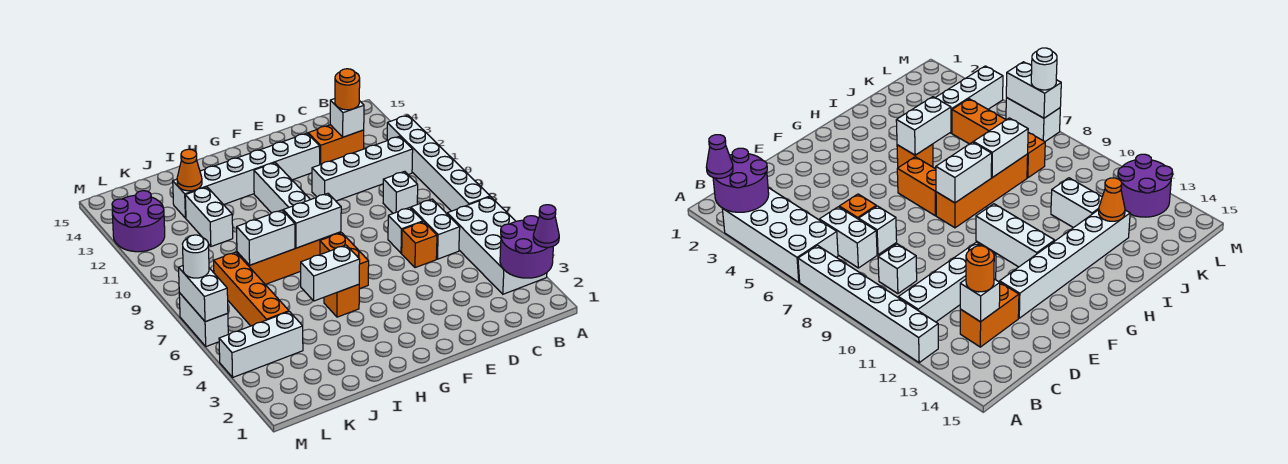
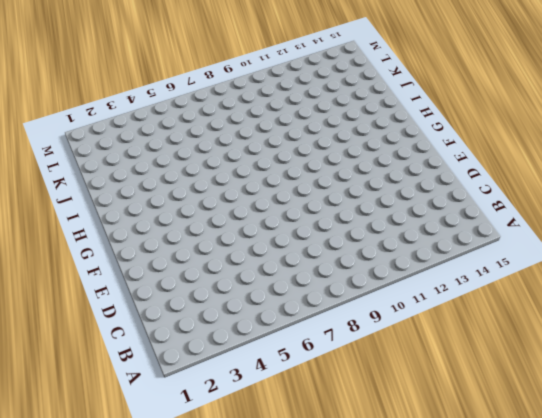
none -> white 2x4 brick [447,197,547,294]
none -> white 1x6 brick [387,115,490,211]
none -> white 1x4 brick [312,136,413,201]

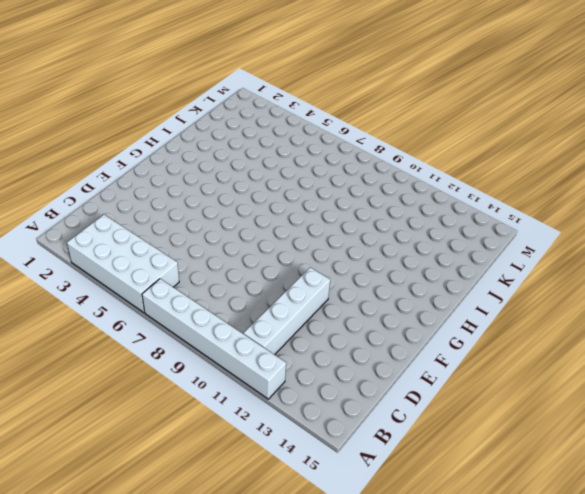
none -> white 1x2 brick [411,199,460,259]
none -> white 1x1 brick [383,171,418,213]
none -> orange 1x2 brick [308,125,364,165]

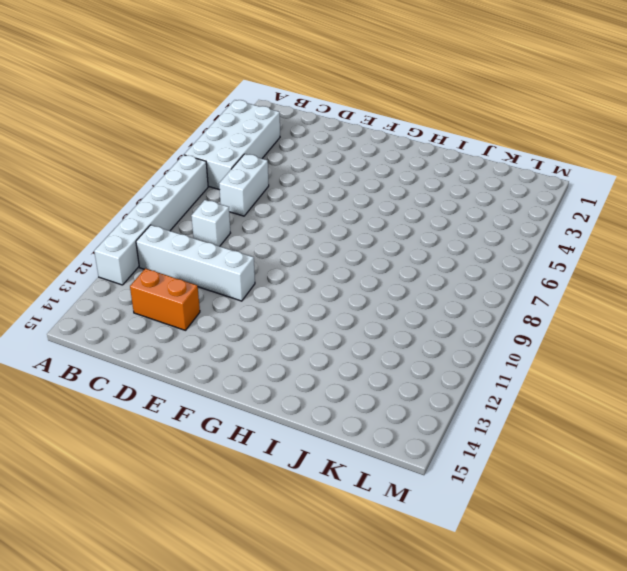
none -> orange 1x1 brick [402,222,437,268]
none -> white 1x1 brick [388,207,423,253]
none -> white 1x6 brick [173,133,320,218]

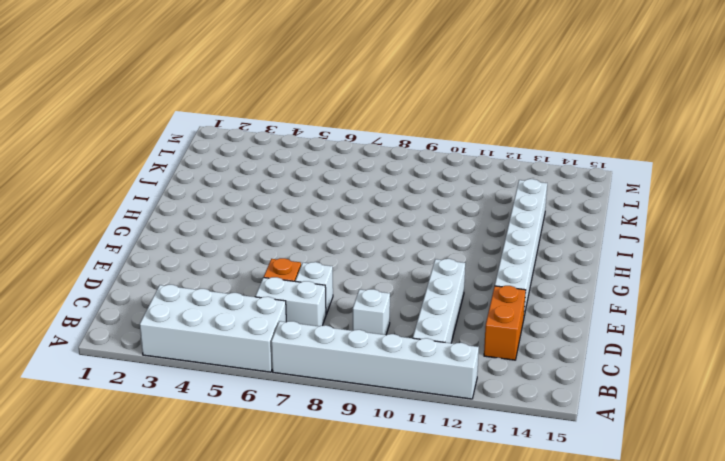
none -> orange 1x2 brick [320,233,369,289]
none -> orange 1x4 brick [237,232,341,284]
none -> white 1x3 brick [254,163,310,213]

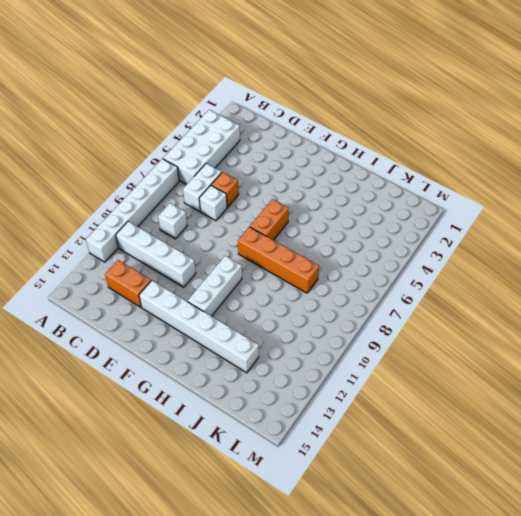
none -> orange 1x1 brick [324,284,359,317]
none -> white 1x2 brick [185,187,233,246]
none -> white 1x3 brick [219,312,303,377]

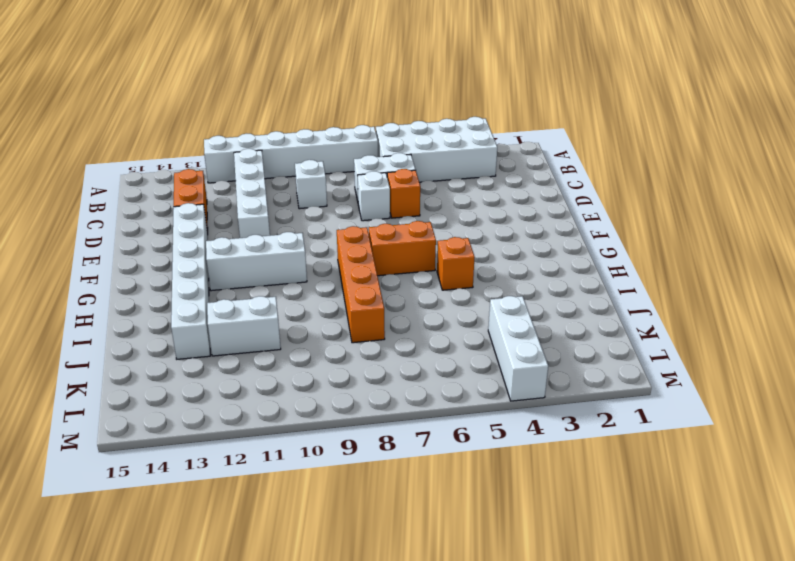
none -> orange 1x4 brick [214,252,289,326]
none -> purple 2x2 round brick [112,191,165,252]
none -> white 1x2 brick [179,293,228,346]

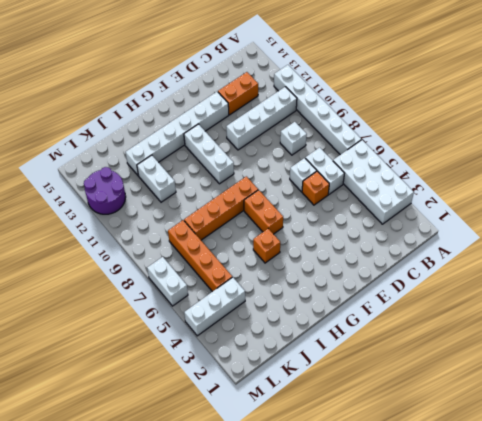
none -> purple 2x2 round brick [500,216,553,278]
none -> white 1x1 brick [330,99,364,137]
none -> white 1x2 brick [283,193,341,248]

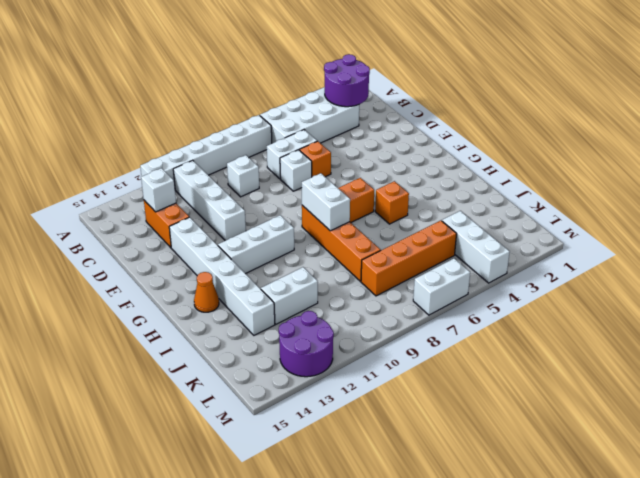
orange 1x1 cone [194,272,219,312] -> orange 1x1 cone moved to [177,149,202,191]
none -> white 1x2 brick [301,245,360,301]
none -> white 1x2 brick [237,210,295,265]
none -> white 1x2 brick [179,266,228,322]

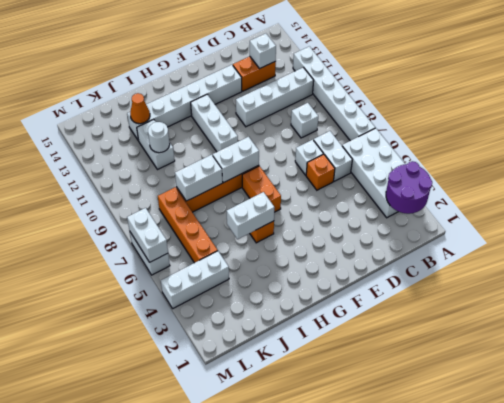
white 1x1 round brick [148,122,170,153] -> white 1x1 round brick moved to [183,235,209,278]
none -> purple 2x2 round brick [112,191,165,252]
none -> purple 1x1 cone [533,205,559,247]
none -> orange 1x1 round brick [335,69,360,110]

